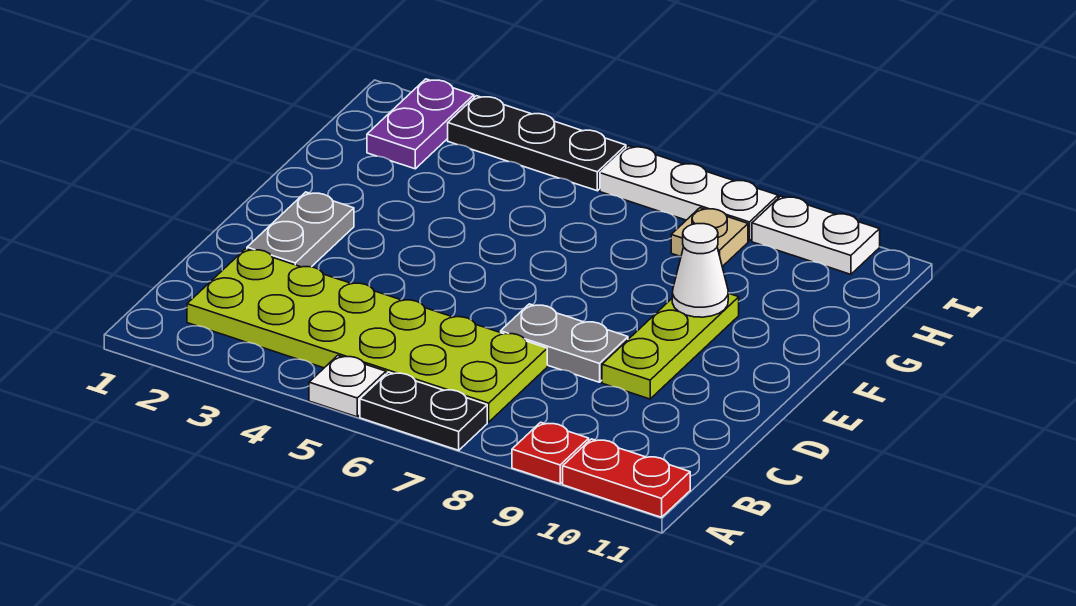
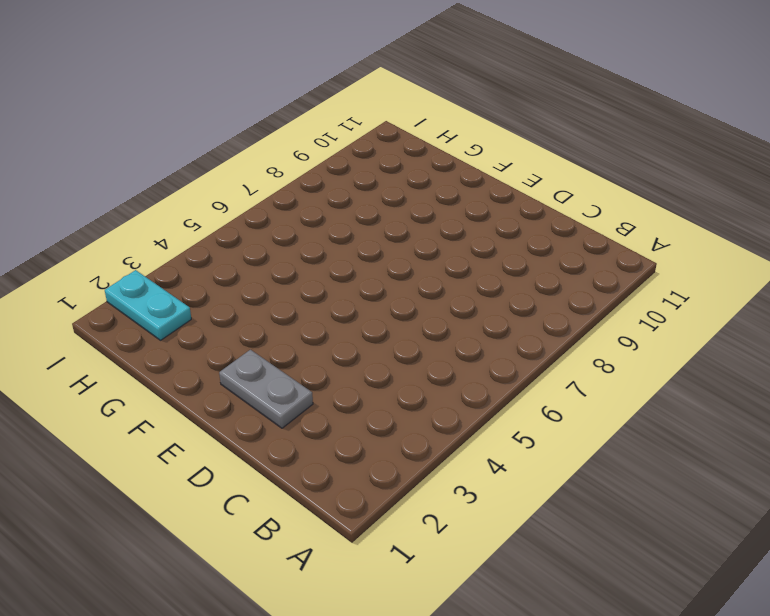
cyan 1x2 plate [105,270,191,340] -> purple 1x2 plate [367,79,474,169]
none -> white 1x1 plate [309,356,386,417]
none -> black 1x2 plate [360,372,487,450]
none -> red 1x1 plate [512,422,589,484]

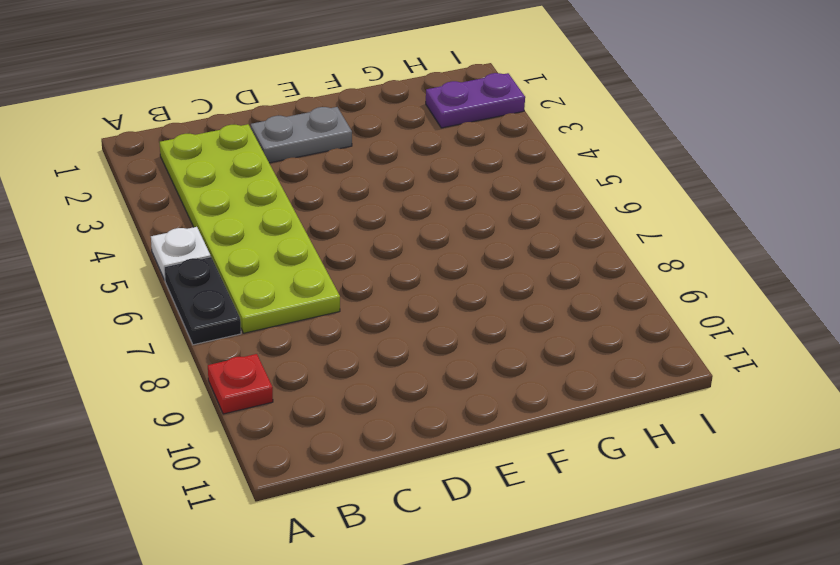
none -> red 1x2 plate [563,439,690,517]
none -> grey 1x2 plate [501,304,628,382]
none -> lime 1x3 plate [602,293,739,399]

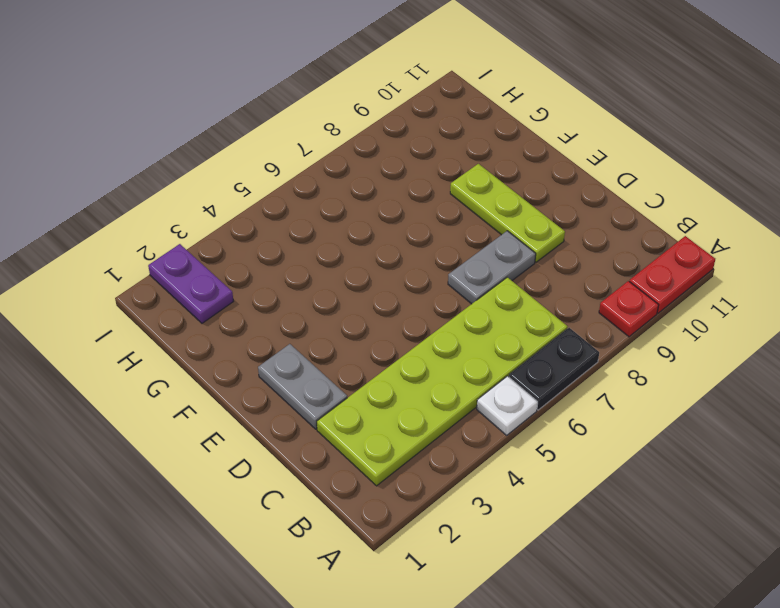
none -> tan 1x1 plate [671,208,748,267]
none -> black 1x3 plate [448,96,626,191]
none -> white 1x3 plate [600,146,778,241]

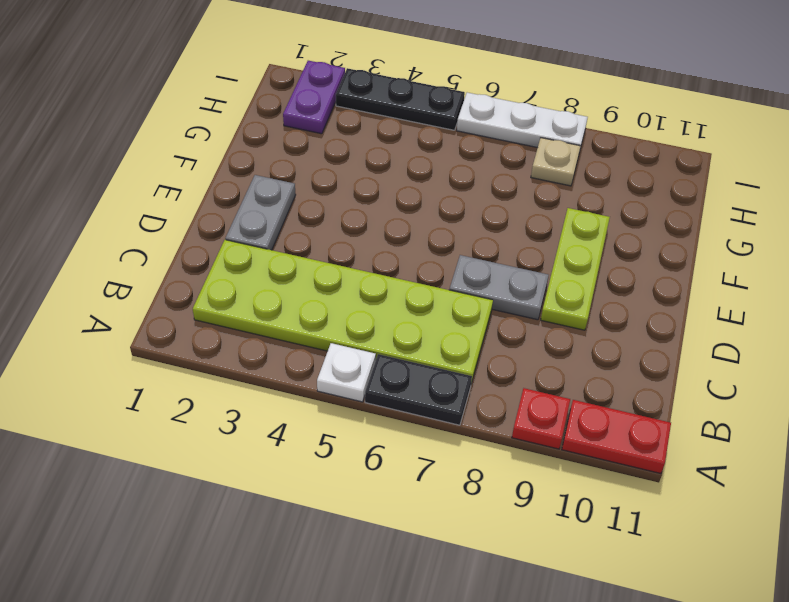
none -> white 1x2 plate [752,196,880,274]
none -> white 1x1 cone [672,224,728,317]

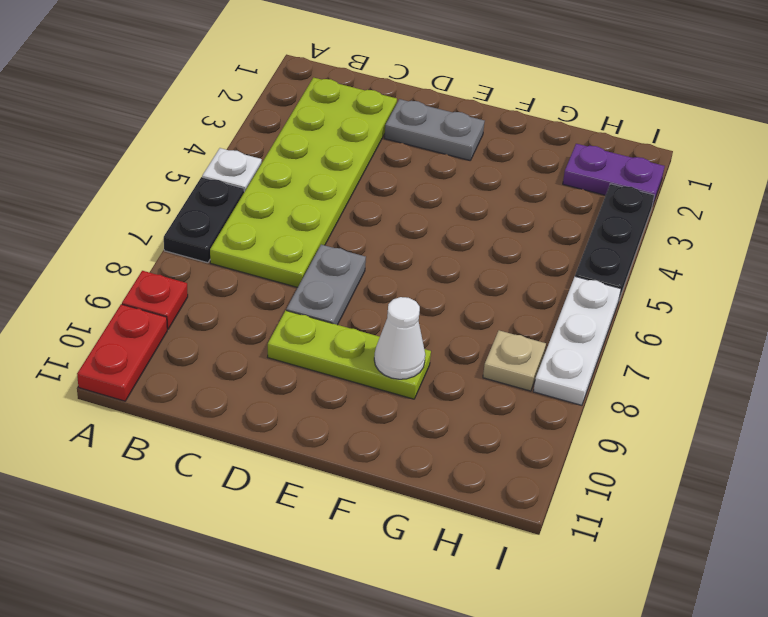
none -> white 1x2 plate [752,196,880,274]

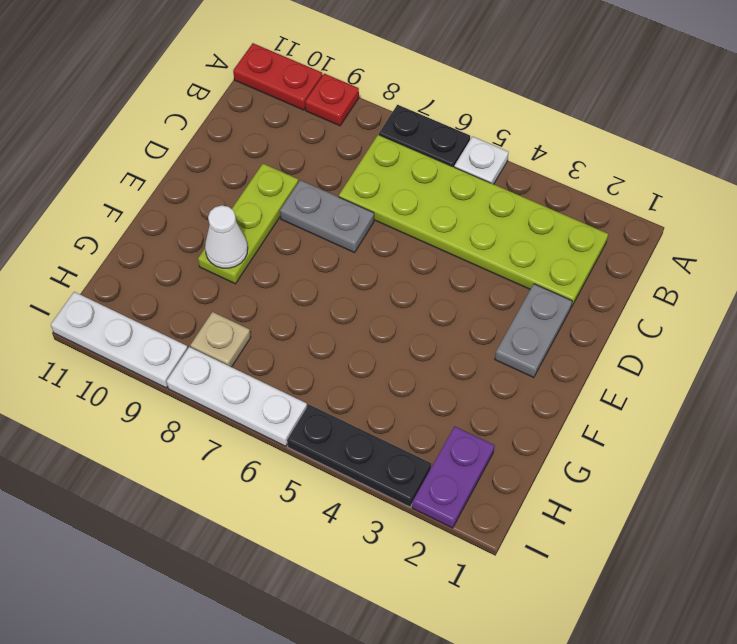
white 1x3 plate [51,292,188,388] -> white 1x2 plate [752,196,880,274]

